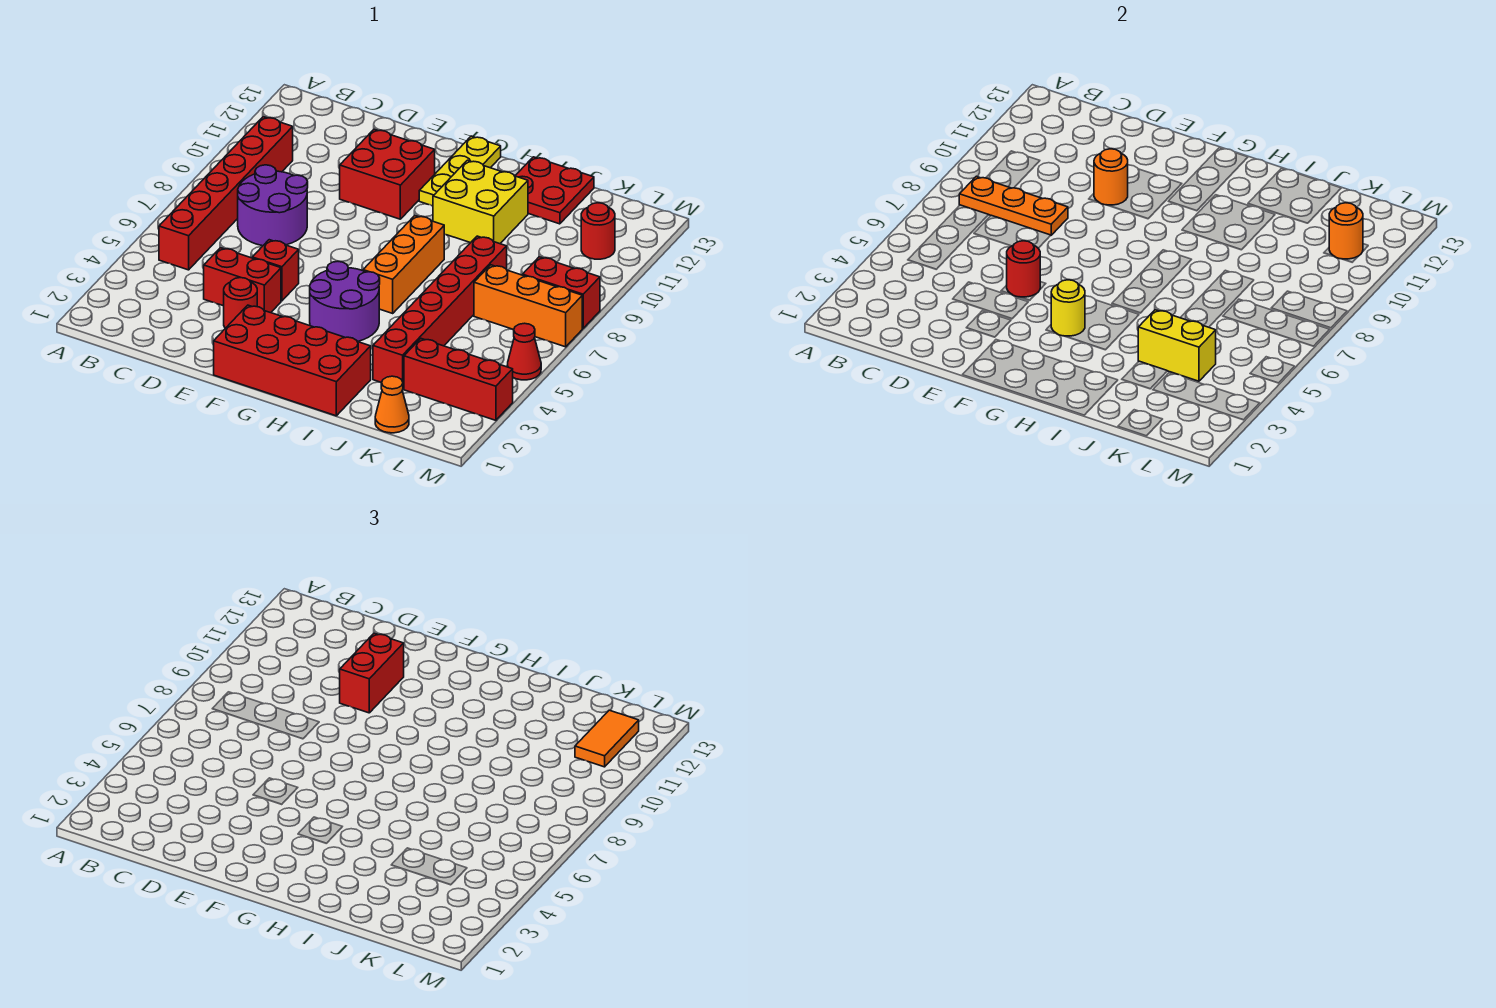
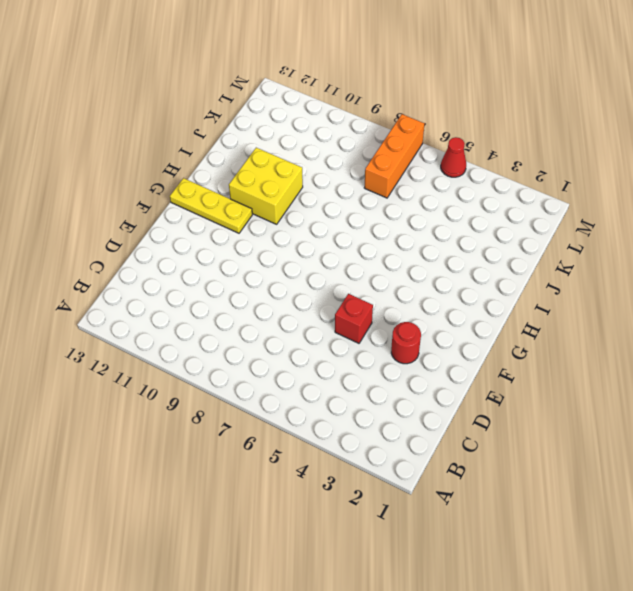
none -> red 1x6 brick [159,117,293,270]
none -> purple 2x2 round brick [238,165,308,246]
none -> red 1x2 brick [204,248,281,313]

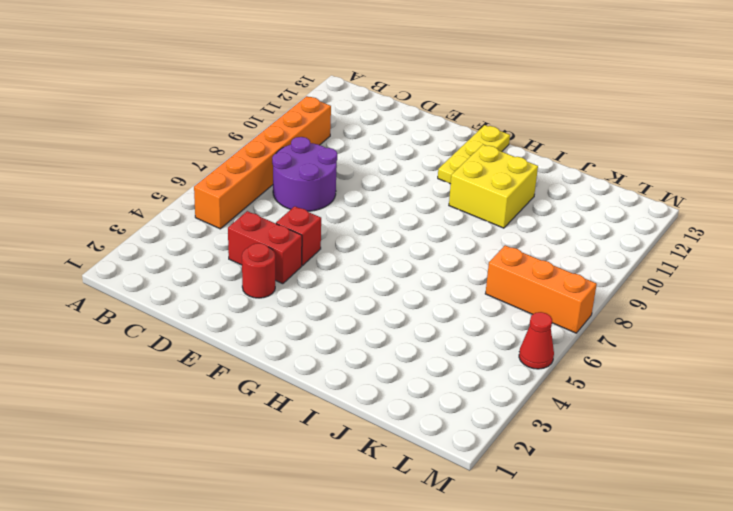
orange 1x6 brick [194,96,331,229] -> red 1x6 brick [159,117,293,270]
none -> red 2x2 brick [340,129,435,219]
none -> red 2x4 brick [214,305,371,416]
none -> purple 2x2 round brick [310,261,380,342]

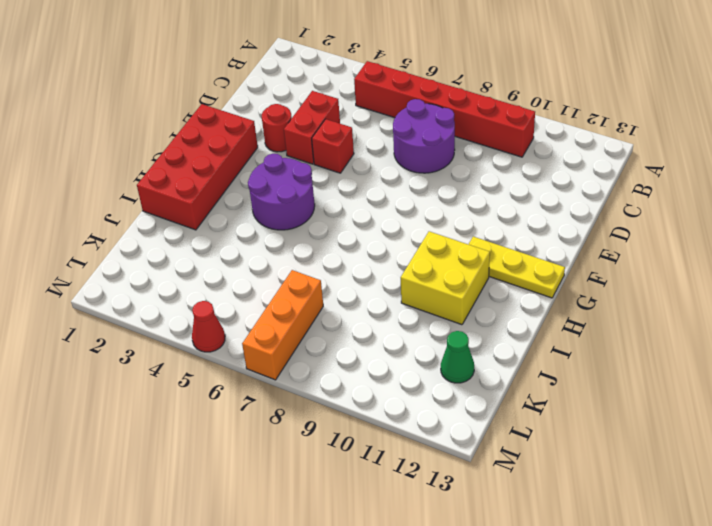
green 1x1 cone [441,331,474,383] -> none
none -> red 2x2 brick [340,129,435,219]
none -> orange 1x3 brick [363,216,444,313]
none -> red 2x2 plate [515,157,594,224]

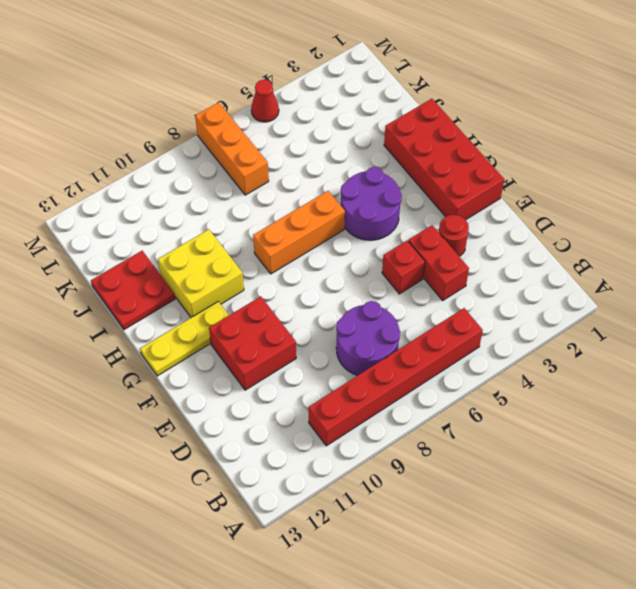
none -> red 1x6 brick [373,236,507,389]
none -> orange 1x1 cone [375,376,409,433]
none -> red 1x3 brick [404,339,513,420]

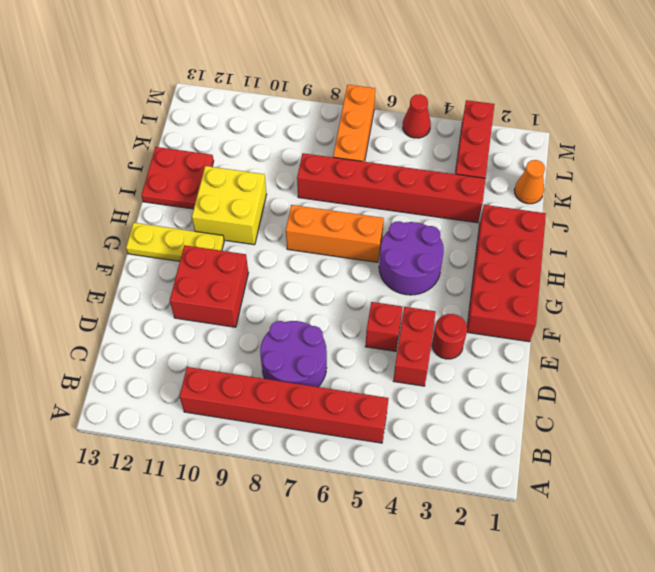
none -> red 1x2 brick [523,257,600,328]
none -> red 1x1 round brick [581,203,615,259]
none -> orange 1x3 plate [959,176,1068,235]

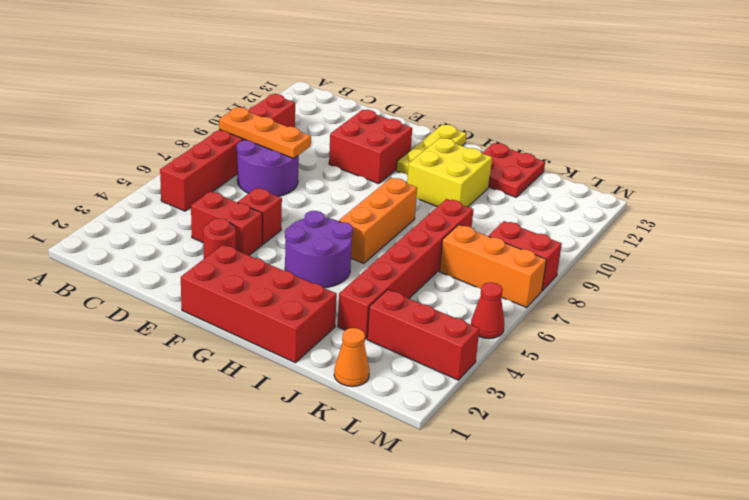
none -> red 1x1 round brick [581,203,615,259]
none -> red 1x1 round brick [1007,241,1040,297]
none -> orange 1x1 round brick [1094,149,1128,205]

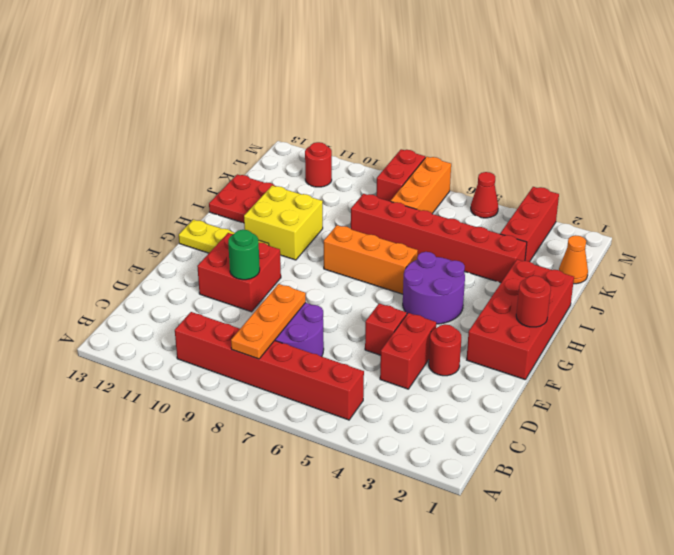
green 1x1 round brick [228,230,260,280] -> orange 1x1 round brick [1094,149,1128,205]
red 1x1 round brick [516,276,551,327] -> red 1x1 round brick moved to [1007,241,1040,297]
none -> yellow 1x1 round brick [1051,280,1085,336]
none -> yellow 1x2 brick [1138,310,1216,381]
none -> orange 1x1 round brick [1329,203,1363,259]

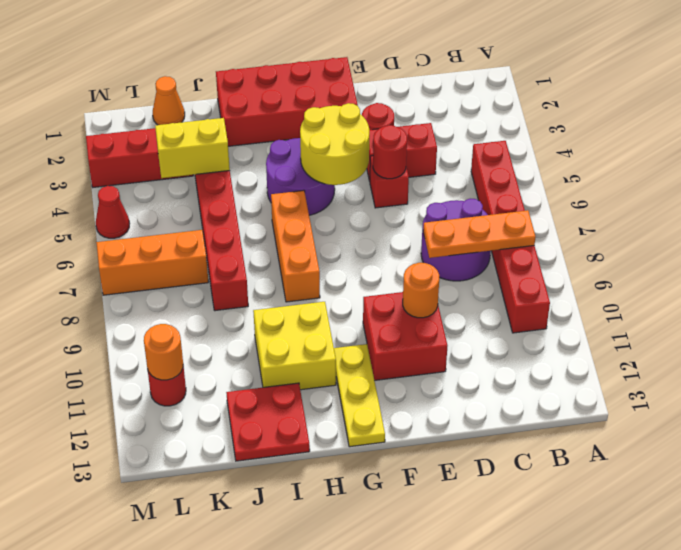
yellow 2x2 round brick [300,103,369,185] -> yellow 1x1 round brick [1051,280,1085,336]
none -> red 1x2 brick [523,257,600,328]
none -> red 1x2 brick [340,633,404,713]
none -> orange 1x2 tile [575,710,639,767]

